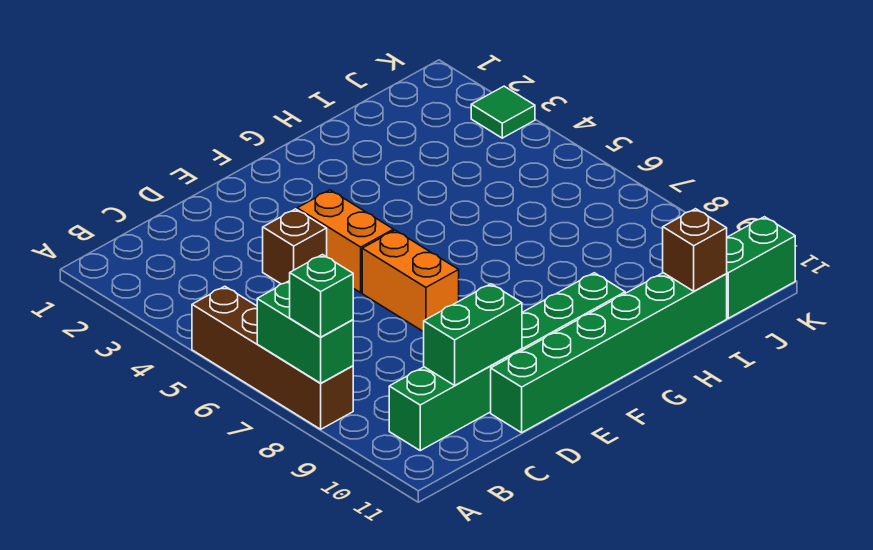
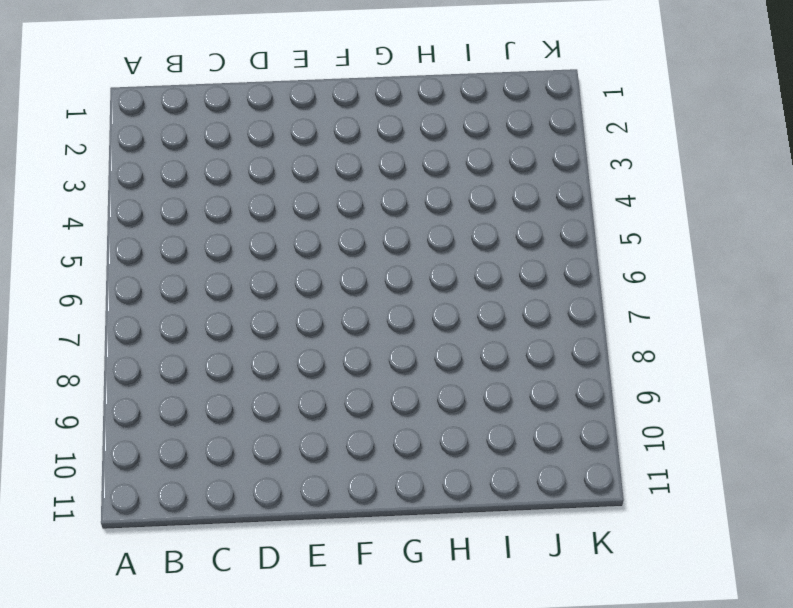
none -> brown 1x4 brick [192,286,353,429]
none -> green 1x6 brick [389,273,625,451]
none -> brown 1x1 brick [263,209,327,284]

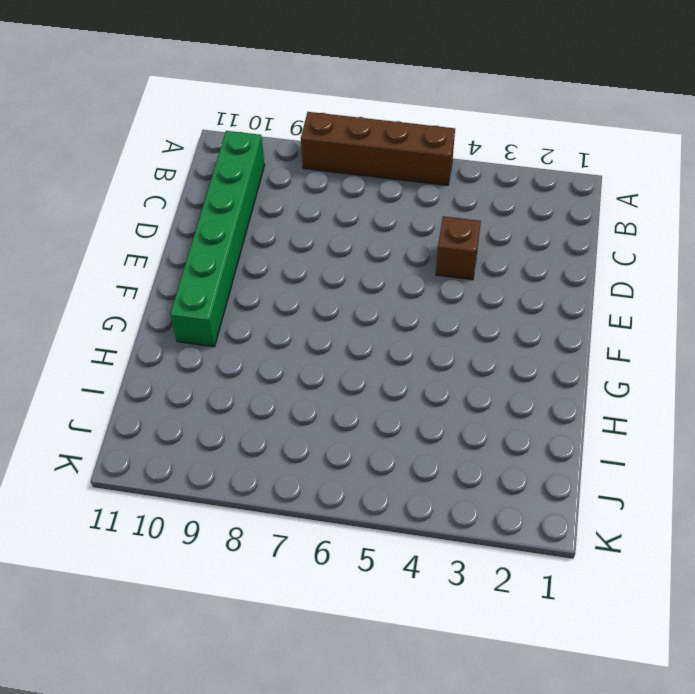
none -> green 1x6 brick [491,273,727,433]
none -> orange 1x2 brick [297,190,394,293]
none -> orange 1x2 brick [362,230,459,332]

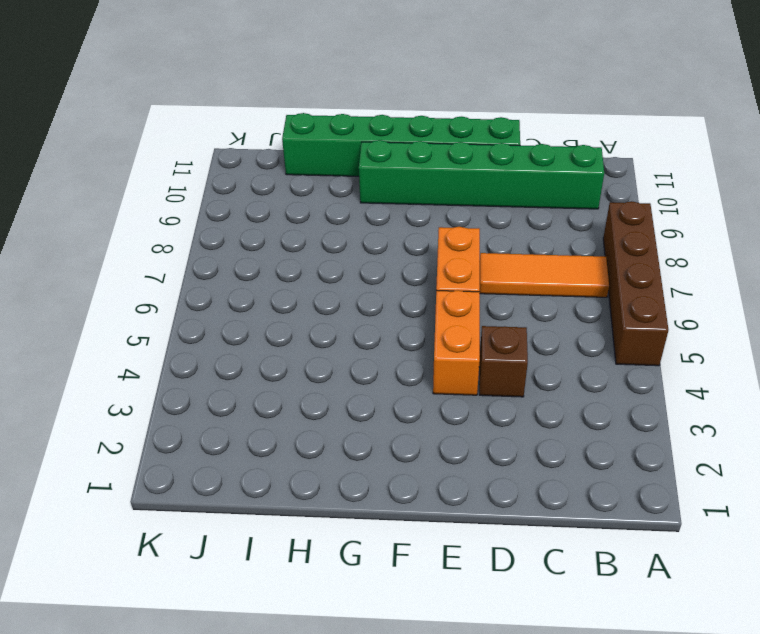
orange 1x3 tile [480,253,609,297] -> none
none -> green 1x2 brick [726,217,795,318]
none -> green 1x1 tile [471,86,535,138]
none -> green 1x2 brick [257,281,353,383]

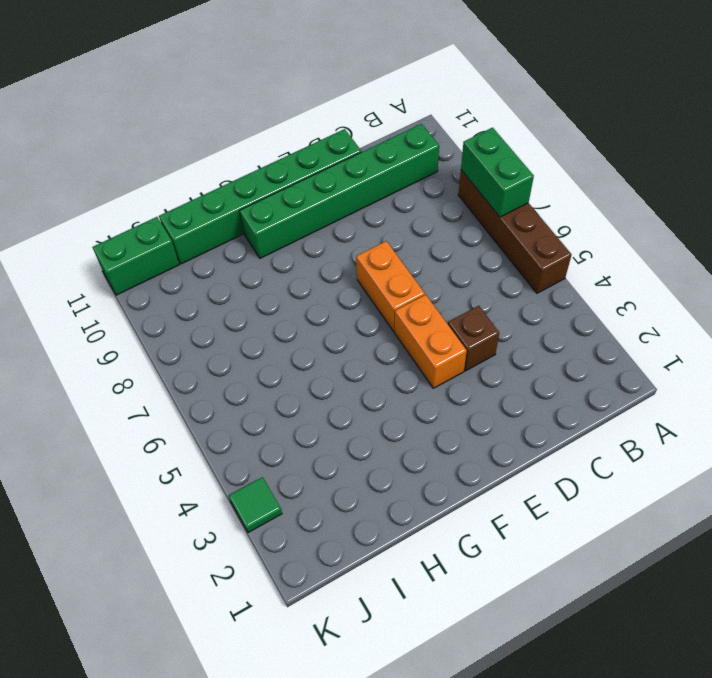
none -> green 1x2 brick [424,284,522,385]
none -> brown 1x1 brick [663,209,727,291]
none -> green 1x1 brick [290,255,353,337]

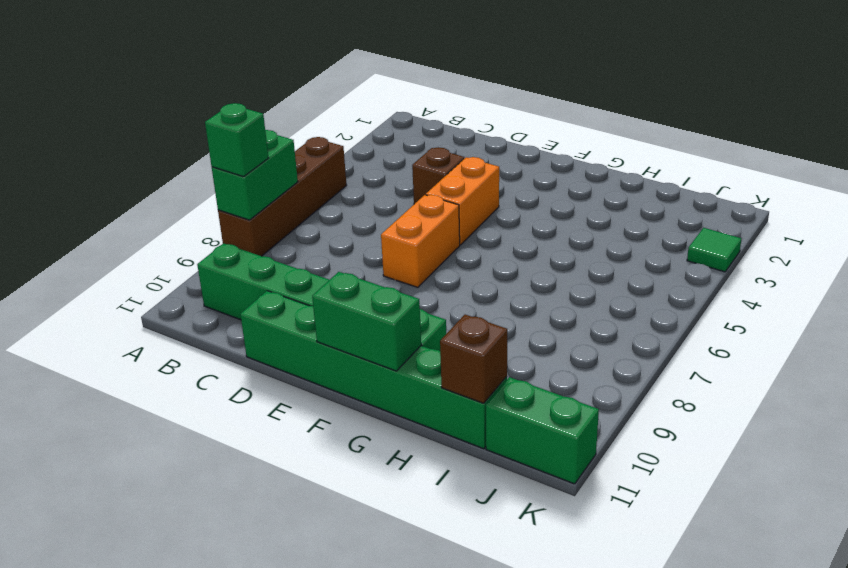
green 1x2 brick [312,272,421,371] -> green 1x2 brick moved to [424,284,522,385]

